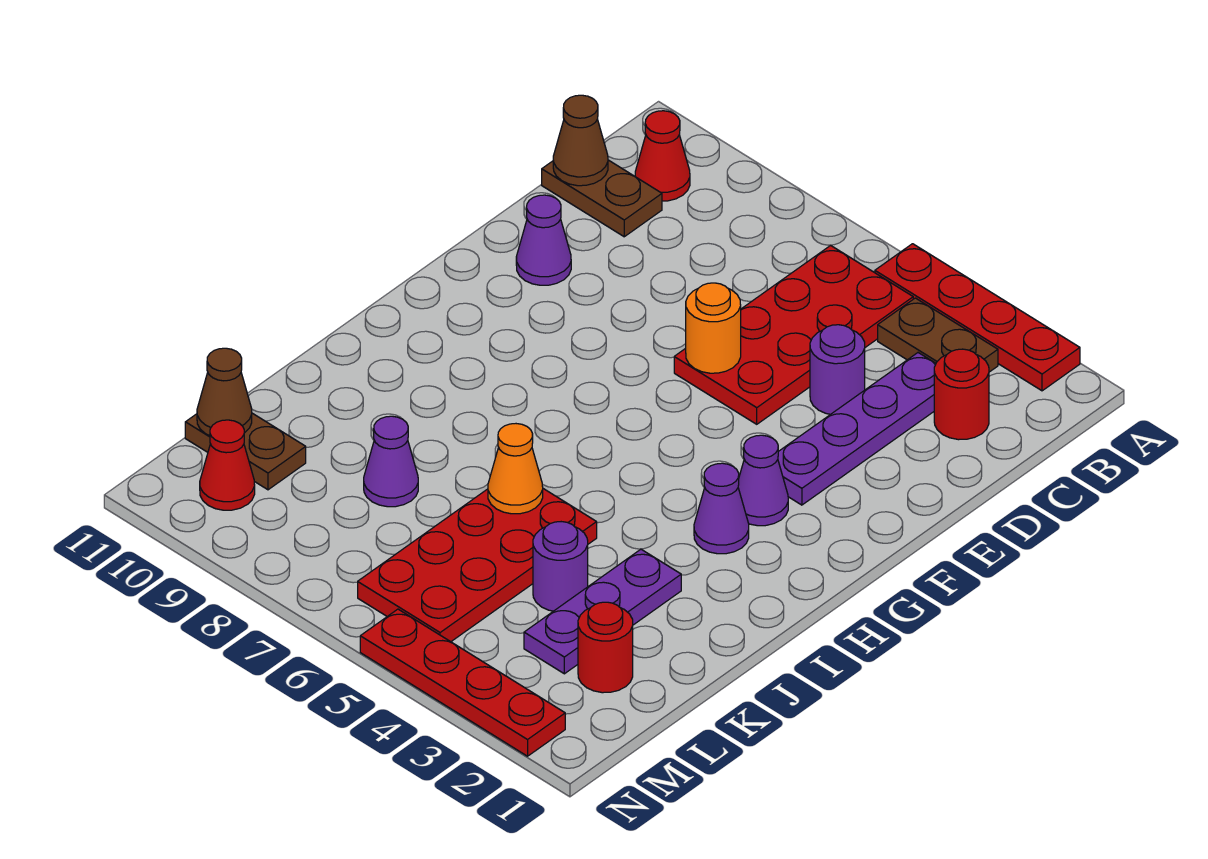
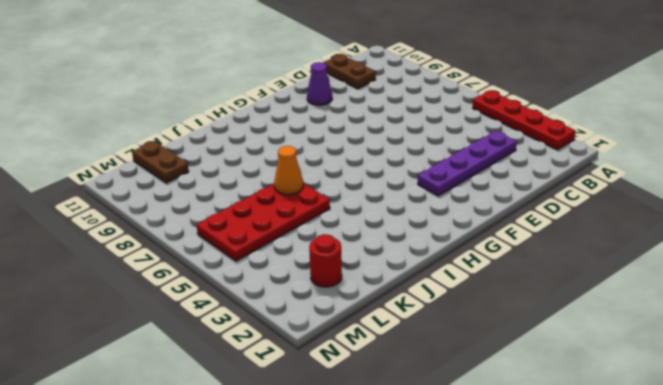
none -> brown 1x2 plate [878,298,998,372]
none -> red 2x4 plate [674,246,913,424]
none -> red 1x1 cone [635,111,690,201]

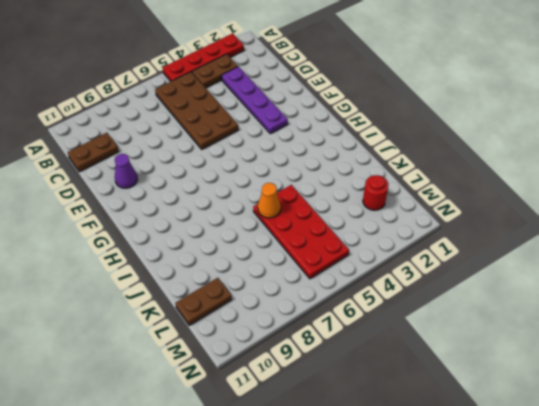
brown 2x4 plate [155,72,238,149] -> red 2x4 plate [674,246,913,424]
none -> red 1x1 cone [635,111,690,201]
none -> red 1x1 round brick [934,349,989,440]
none -> purple 1x1 round brick [810,325,865,414]

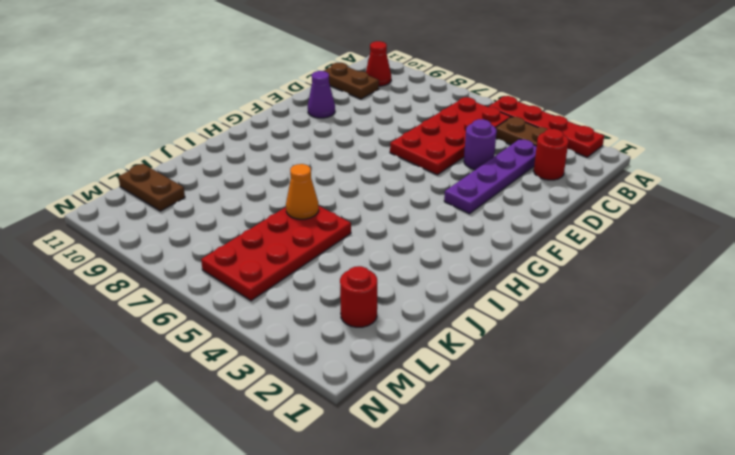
none -> purple 1x1 cone [738,435,788,526]
none -> purple 1x1 cone [694,463,749,554]
none -> purple 1x3 plate [524,549,681,674]

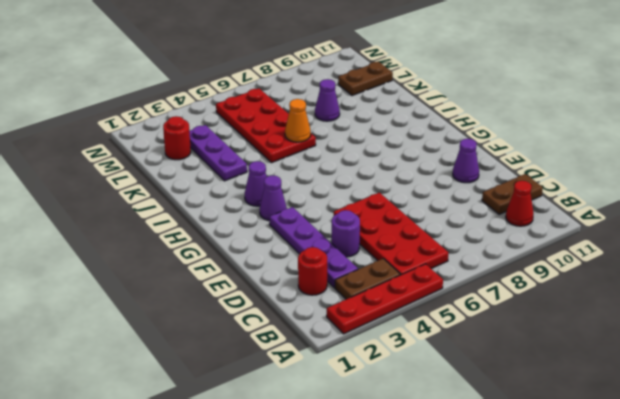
none -> purple 1x1 round brick [533,522,588,611]
none -> red 1x1 cone [200,420,255,510]
none -> red 1x4 plate [360,609,565,756]

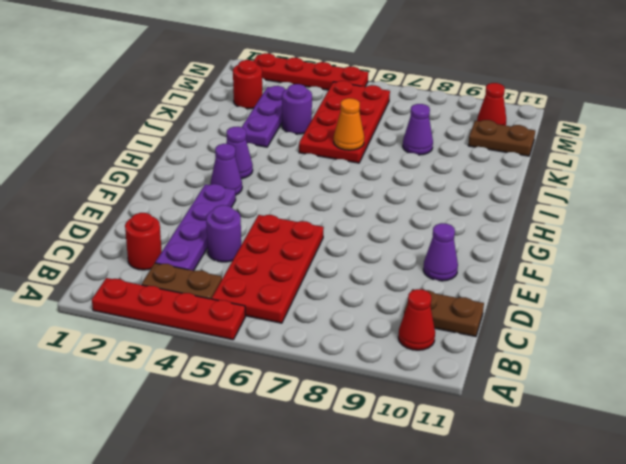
none -> brown 1x1 cone [553,95,608,186]
none -> orange 1x1 round brick [686,283,741,373]
none -> brown 1x1 cone [197,348,252,436]

